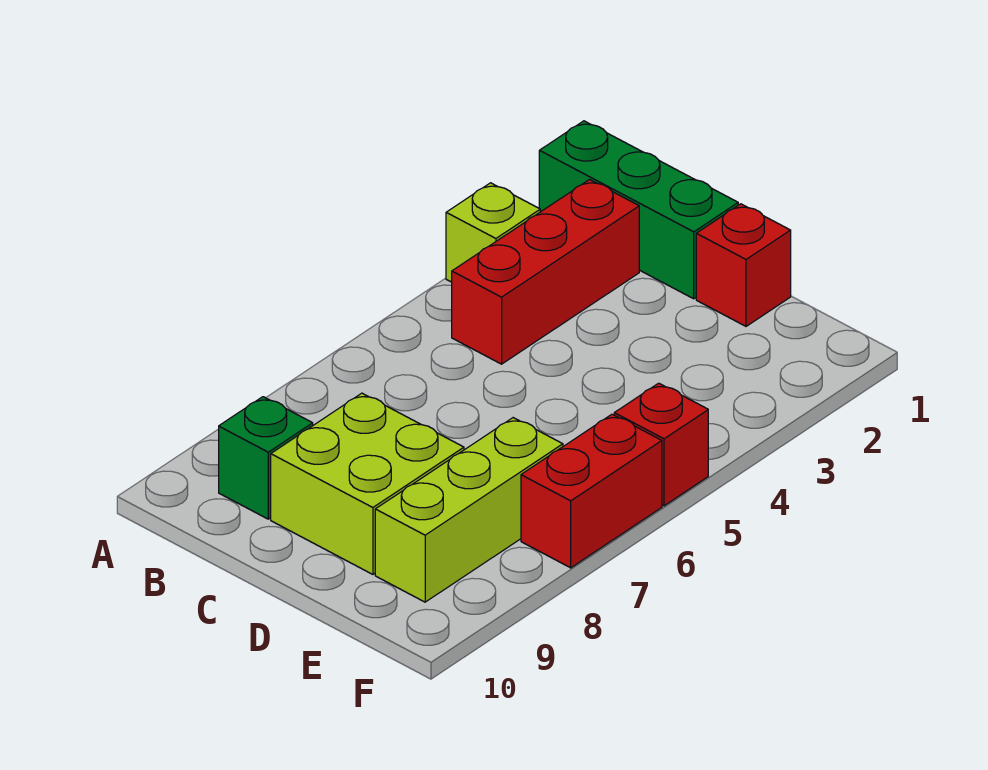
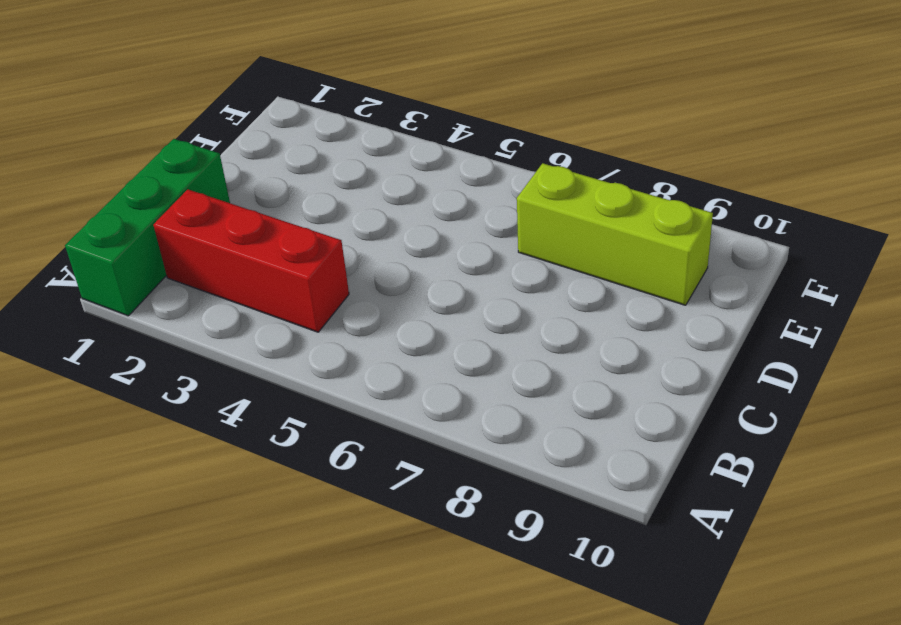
none -> lime 1x1 brick [446,183,540,282]
none -> green 1x1 brick [219,397,313,519]

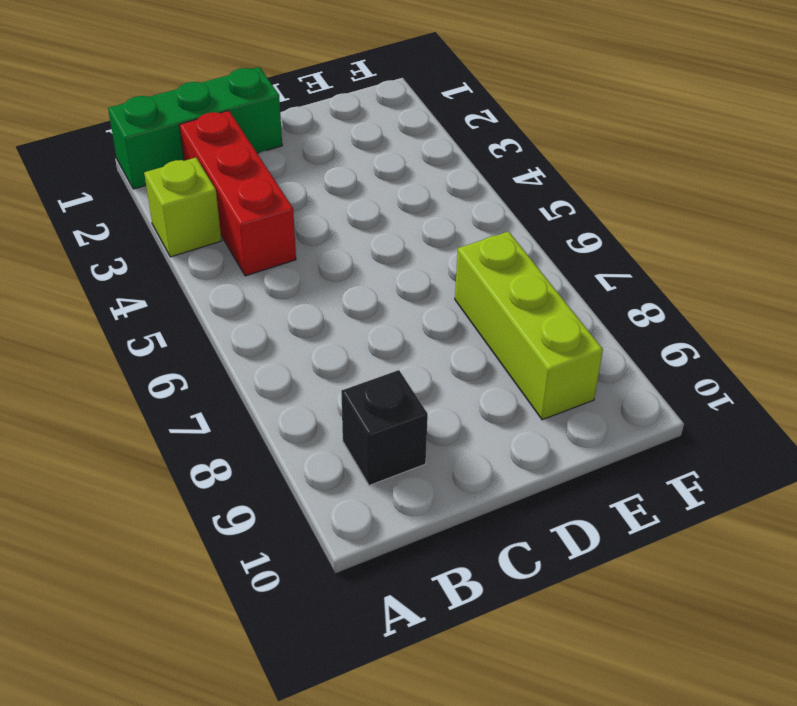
black 1x1 brick [341,370,428,485] -> green 1x1 brick [219,397,313,519]
none -> lime 2x2 brick [271,393,464,574]
none -> red 1x1 brick [696,204,791,326]

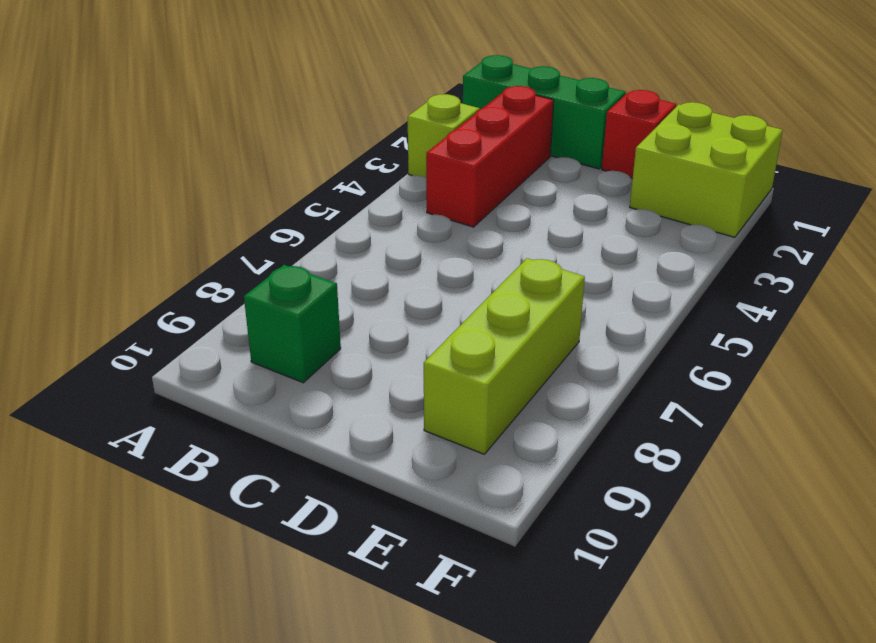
lime 2x2 brick [630,102,783,237] -> lime 2x2 brick moved to [271,393,464,574]
none -> red 1x1 brick [614,383,708,506]
none -> red 1x2 brick [521,414,662,568]

